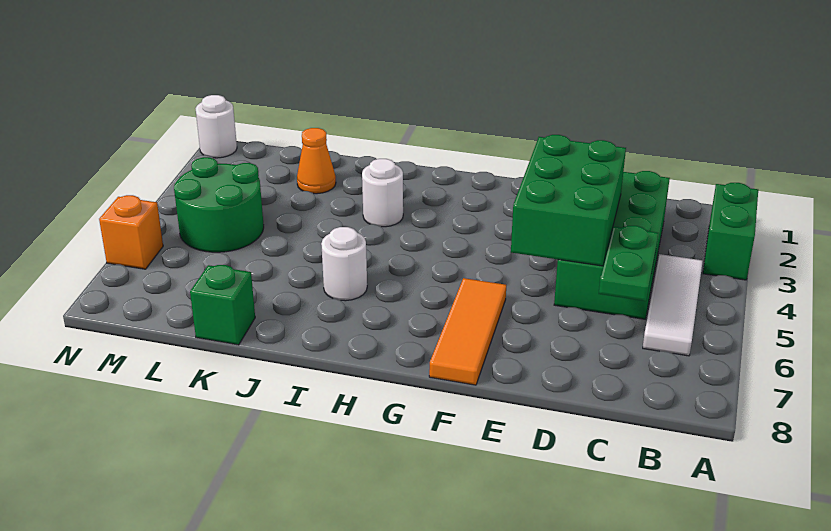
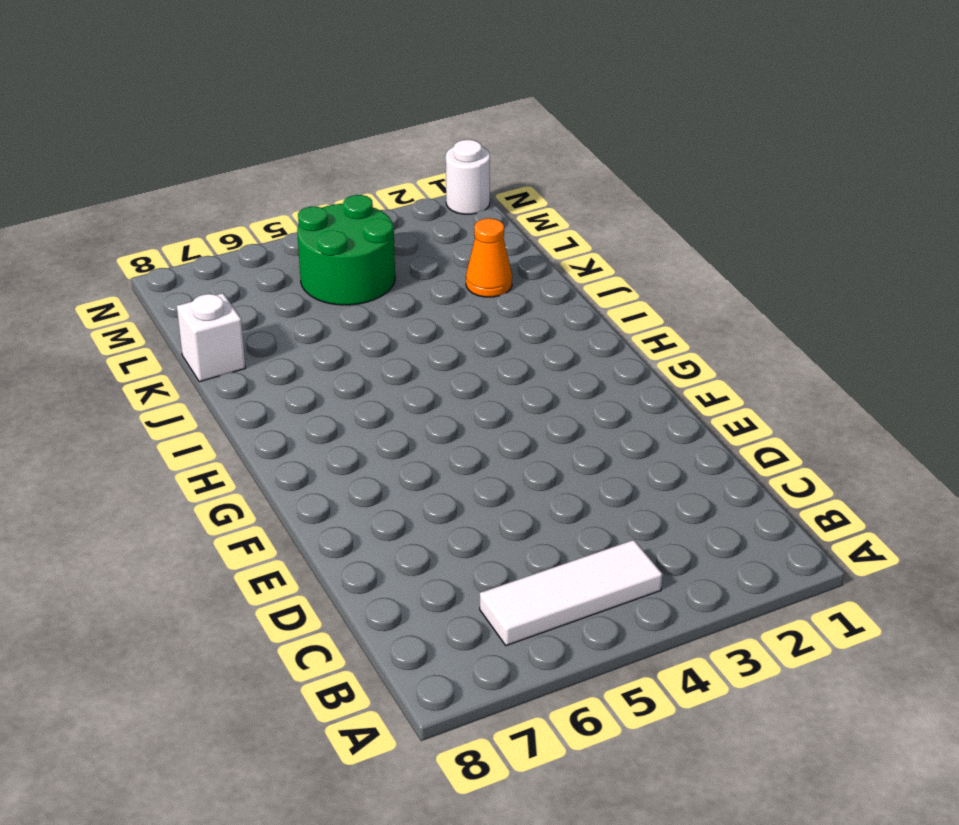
white 1x1 brick [177,293,246,382] -> green 1x1 brick [190,265,255,345]
none -> green 1x2 brick [703,183,758,280]
none -> green 2x4 brick [554,171,670,319]
none -> orange 1x3 tile [429,278,506,385]

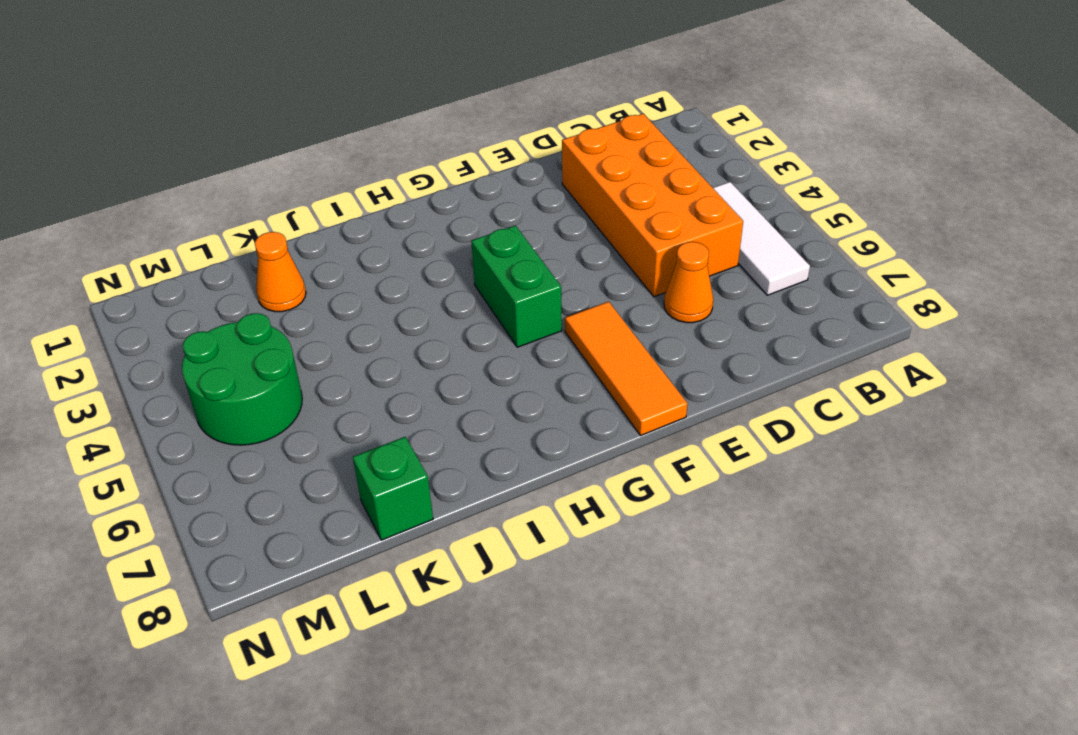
orange 2x4 brick [562,114,743,297] -> green 2x4 brick [554,171,670,319]
orange 1x1 cone [664,242,713,323] -> none
green 1x2 brick [471,226,562,347] -> green 1x2 brick moved to [703,183,758,280]
none -> white 1x1 round brick [362,159,403,227]
none -> white 1x1 round brick [321,227,367,301]
none -> white 1x1 round brick [195,95,237,158]

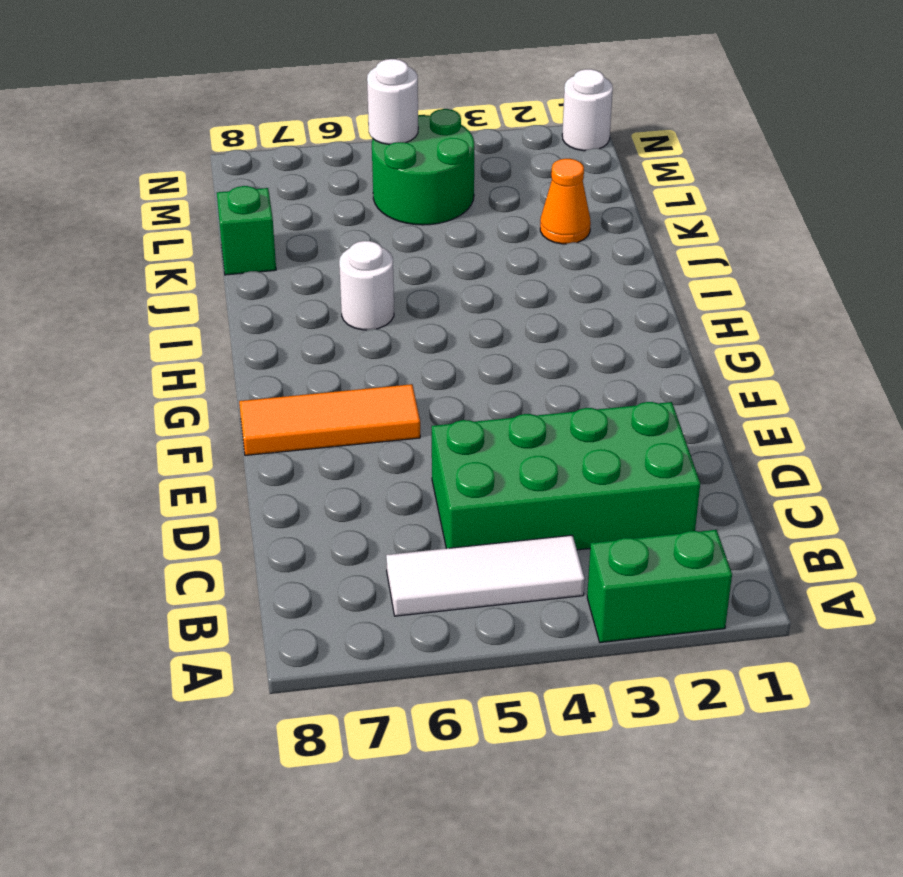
white 1x1 round brick [367,59,418,144] -> white 1x1 round brick moved to [362,159,403,227]
none -> orange 1x1 brick [99,195,163,269]
none -> green 1x2 plate [599,226,658,301]
none -> green 2x3 brick [511,135,626,266]

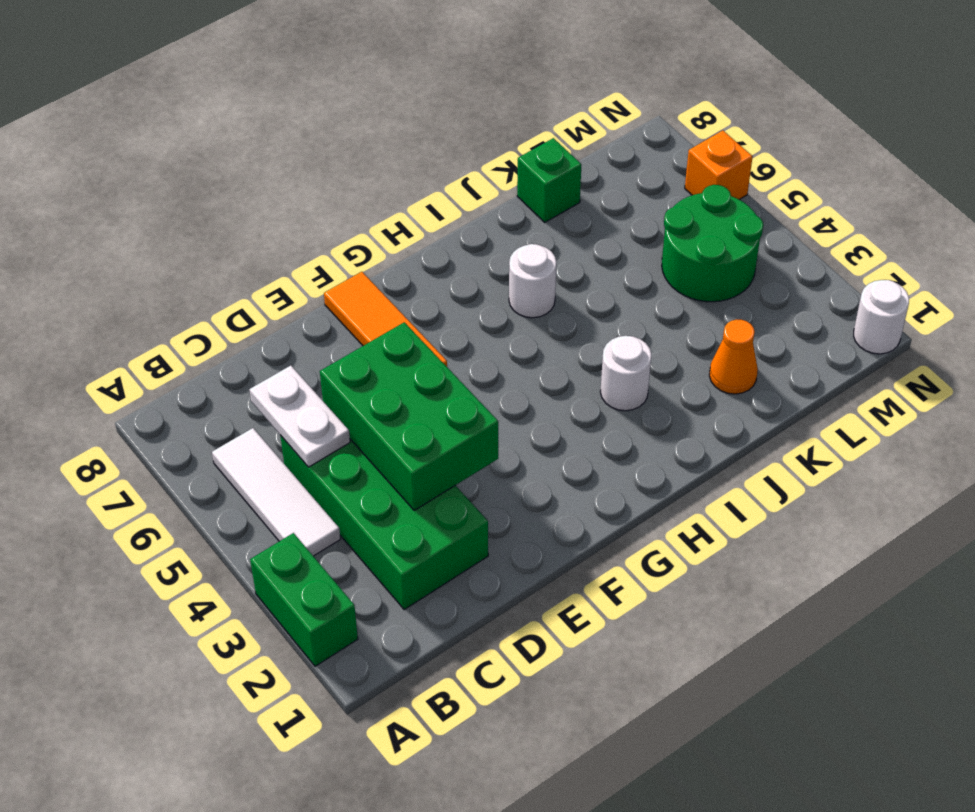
white 1x2 plate [250,366,350,467] -> green 1x2 plate [599,226,658,301]

